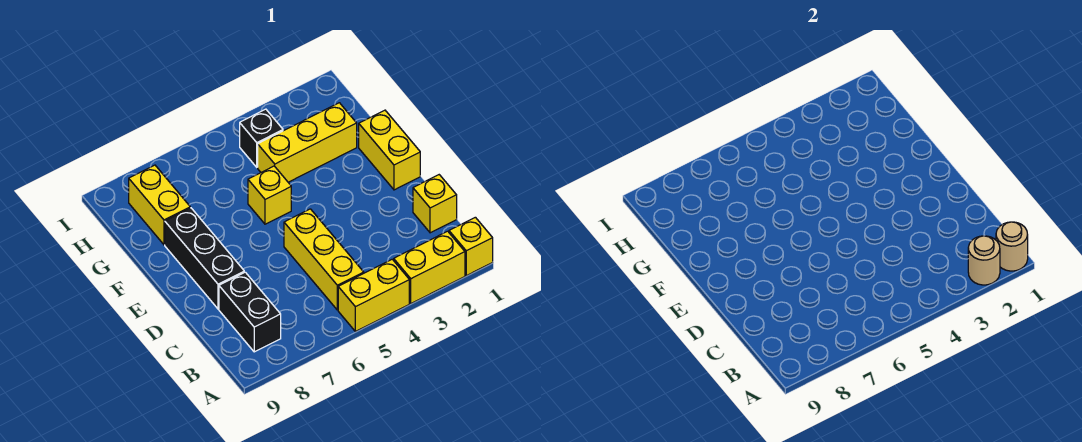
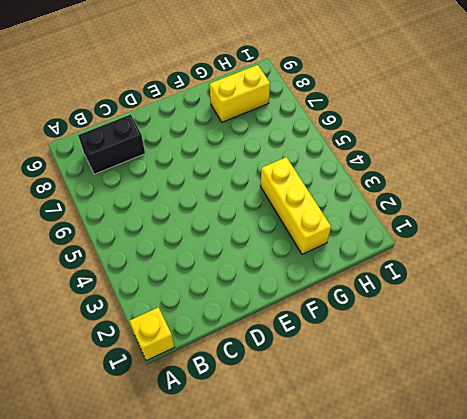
none -> yellow 1x2 brick [394,231,465,303]
none -> yellow 1x2 brick [338,259,409,331]
none -> yellow 1x3 brick [284,209,364,310]

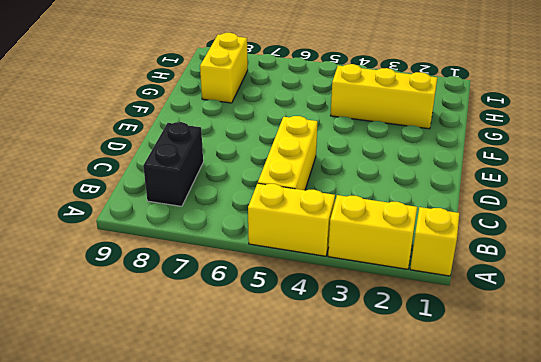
none -> yellow 1x1 brick [413,175,457,233]
none -> black 1x3 brick [165,208,244,309]
none -> yellow 1x2 brick [359,110,420,190]

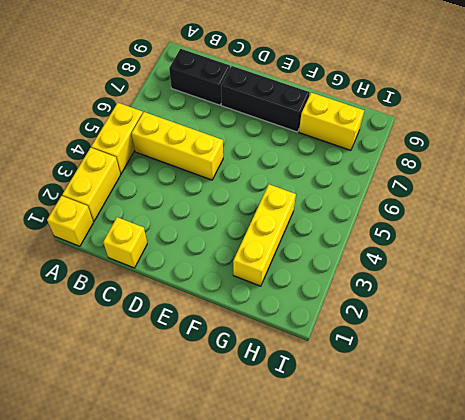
none -> yellow 1x2 brick [359,110,420,190]
none -> yellow 1x1 brick [248,166,291,224]
none -> black 1x1 brick [240,109,283,167]

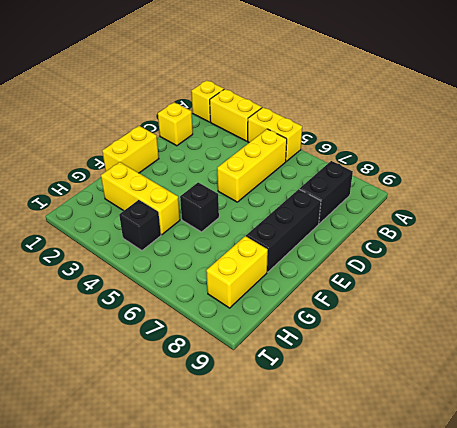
black 1x1 brick [180,182,219,232] -> yellow 1x1 brick [248,166,291,224]
none -> tan 1x1 round brick [996,222,1028,271]
none -> tan 1x1 round brick [968,236,1000,285]

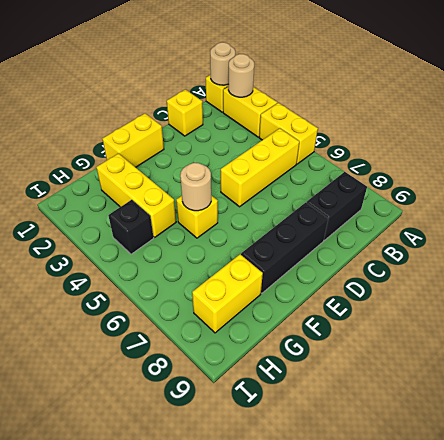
tan 1x1 round brick [180,163,211,211] -> none

